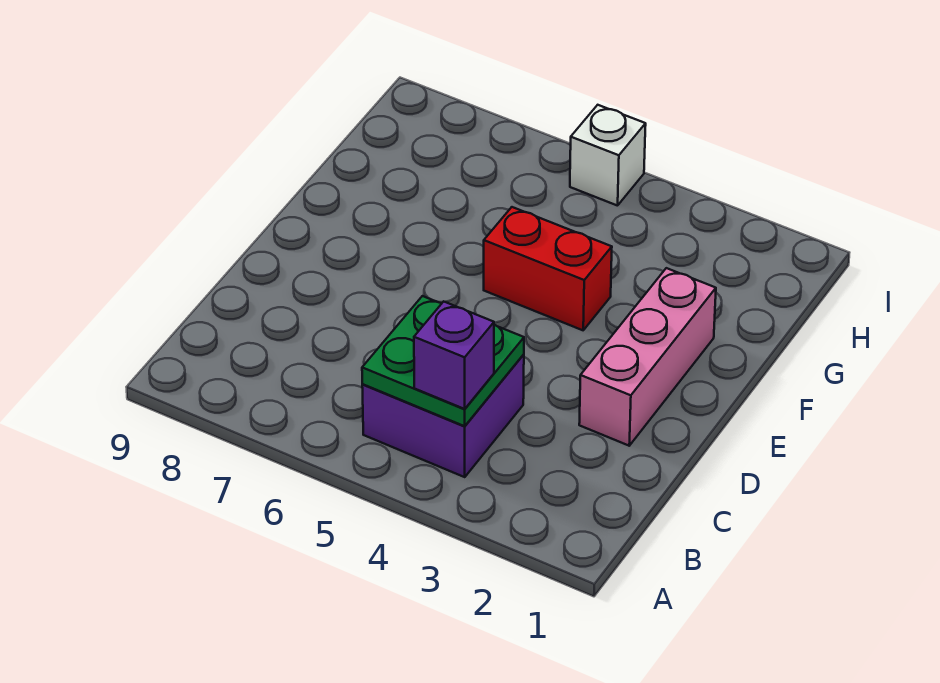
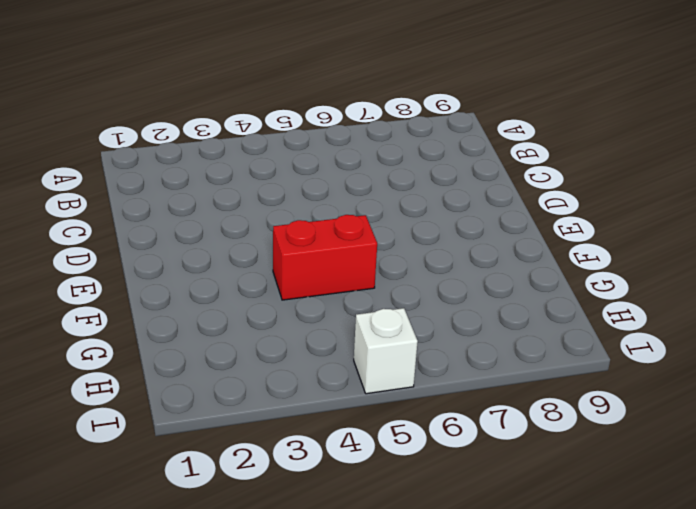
none -> purple 2x2 brick [362,354,524,477]
none -> pink 1x3 brick [579,268,716,446]

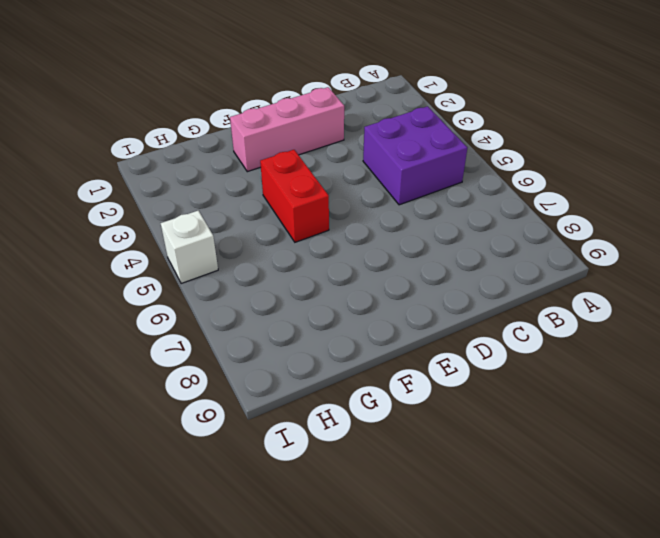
none -> green 2x2 plate [362,296,524,426]
none -> purple 1x1 brick [414,302,494,409]

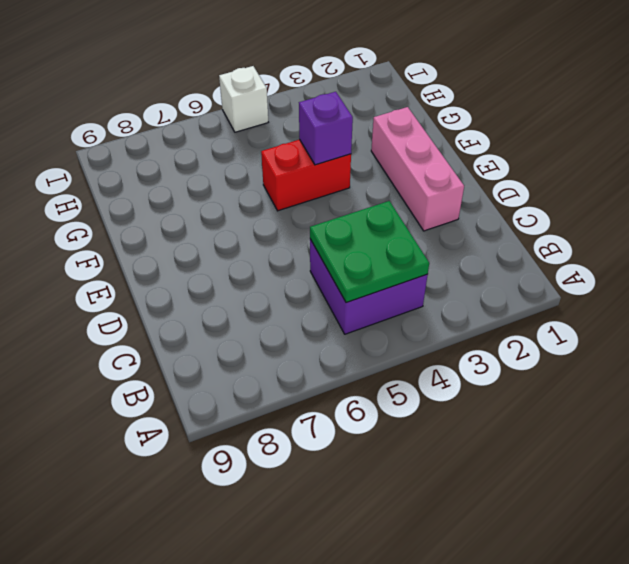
purple 1x1 brick [299,92,353,165] -> purple 1x1 brick moved to [414,302,494,409]

